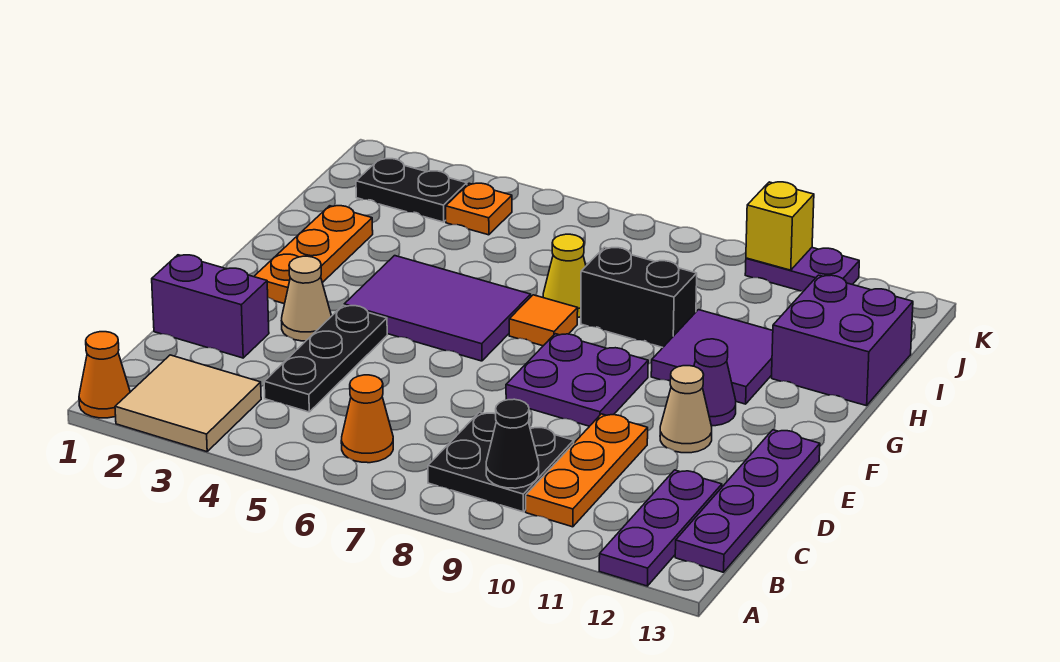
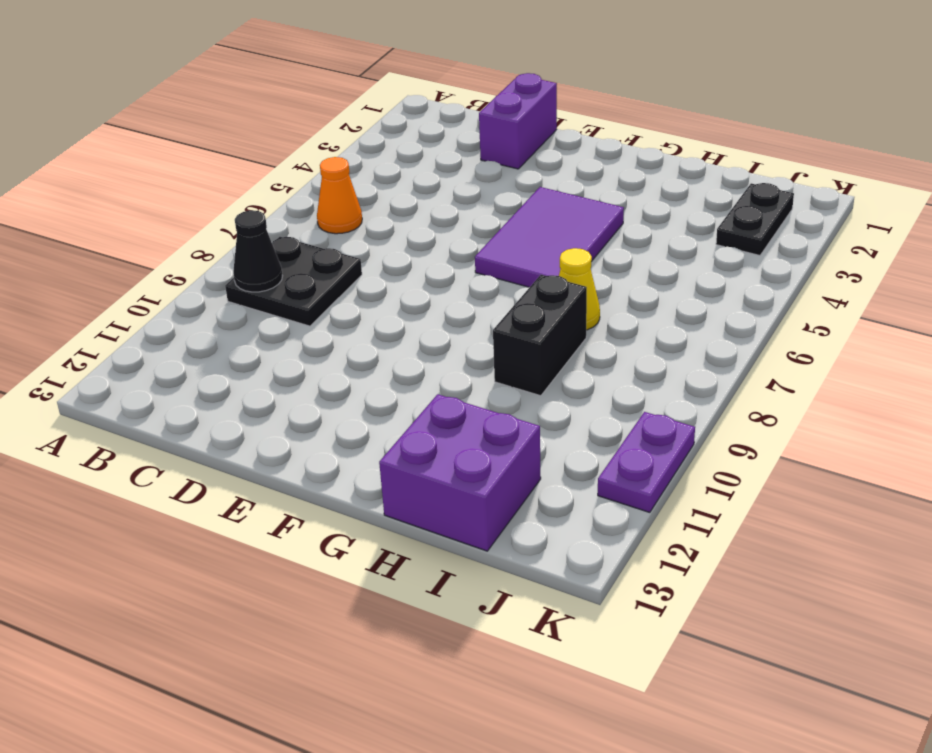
none -> orange 1x1 cone [79,332,130,418]
none -> tan 2x2 tile [115,355,261,452]
none -> purple 1x3 plate [599,470,722,586]

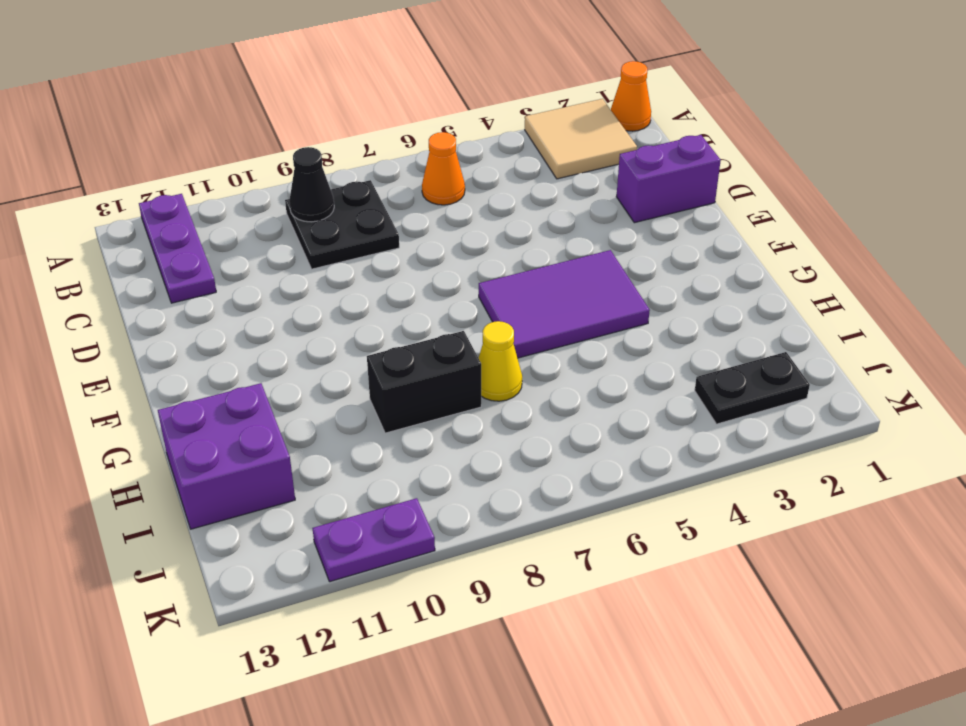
none -> orange 1x3 plate [526,414,648,527]
none -> purple 1x4 plate [675,430,820,572]
none -> black 1x3 plate [264,305,387,412]

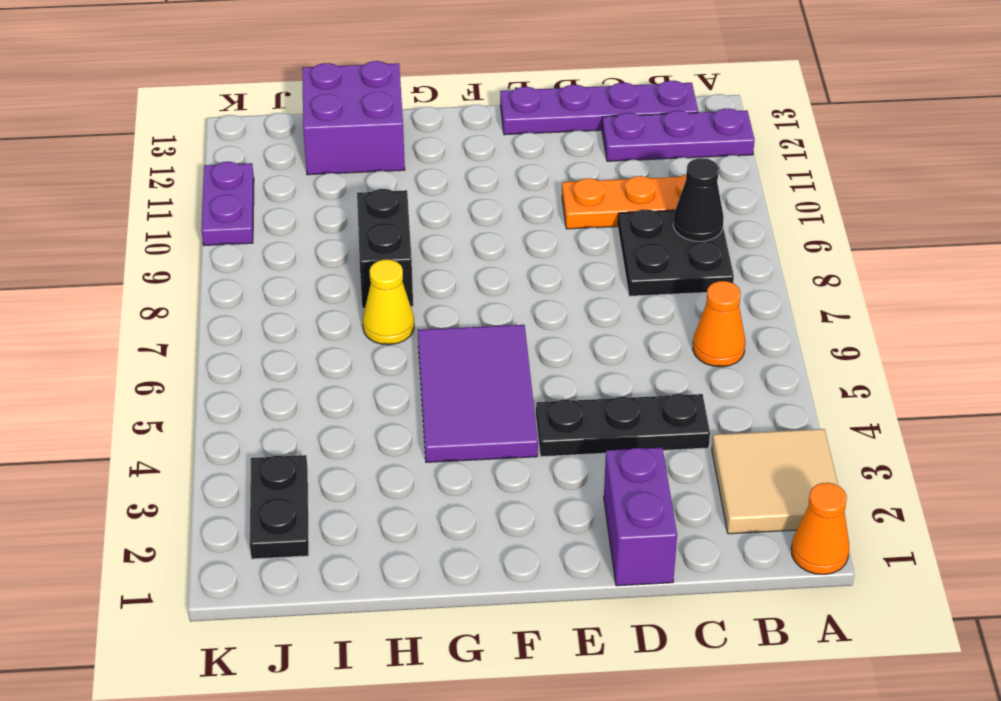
none -> tan 1x1 cone [281,256,331,341]
none -> purple 2x2 plate [506,334,648,426]
none -> tan 1x1 cone [660,366,712,453]

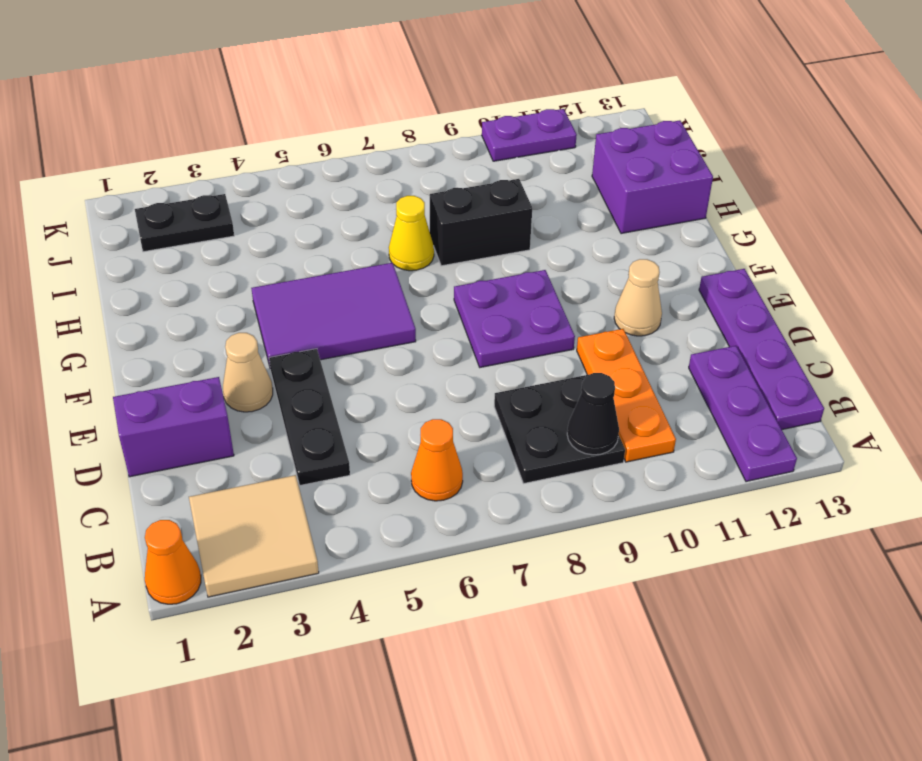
none -> orange 1x3 plate [254,206,373,304]
none -> purple 1x1 cone [694,339,736,426]
none -> orange 1x1 tile [509,295,578,346]

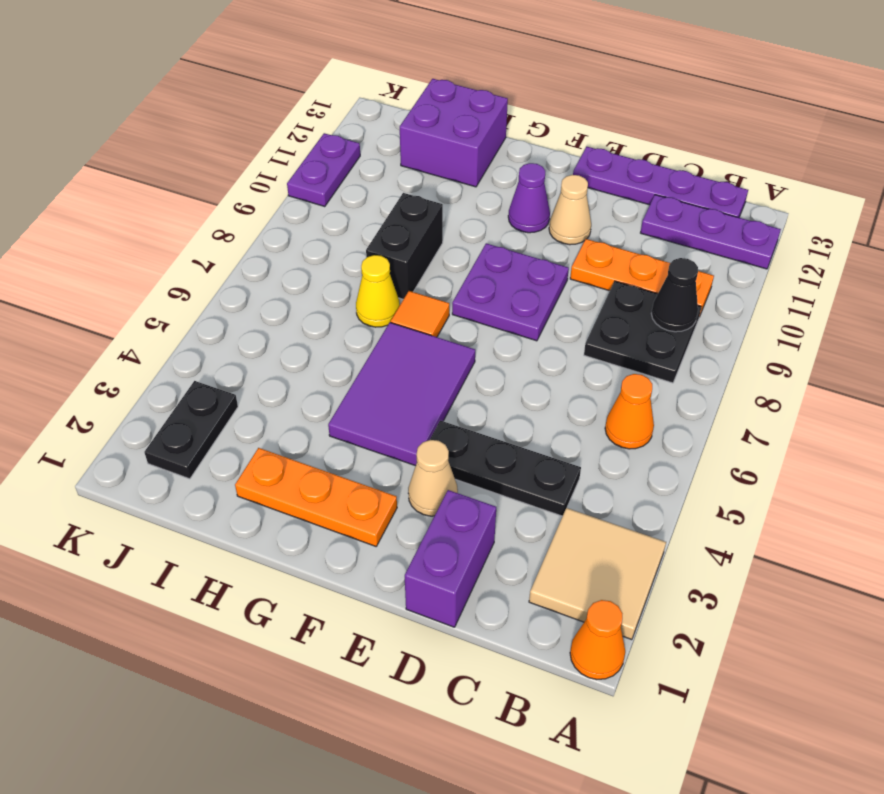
none -> purple 2x2 tile [651,310,773,404]
none -> orange 1x1 plate [446,183,512,235]
none -> yellow 1x1 brick [746,182,814,270]

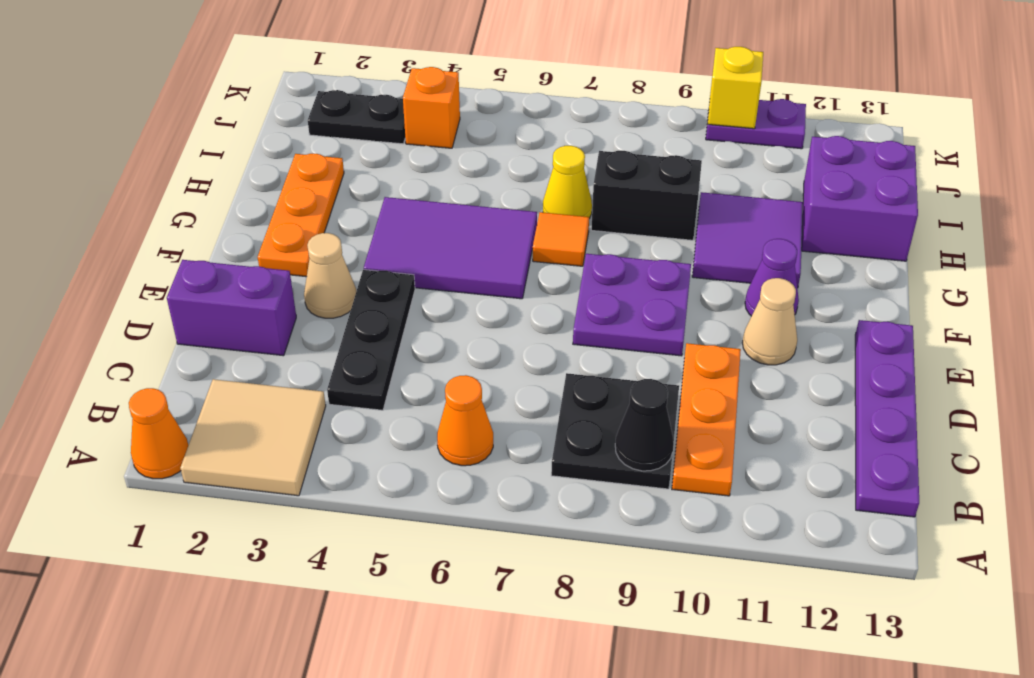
orange 1x1 brick [403,67,460,148] -> orange 1x1 plate [446,183,512,235]
none -> purple 1x3 plate [599,470,722,586]

